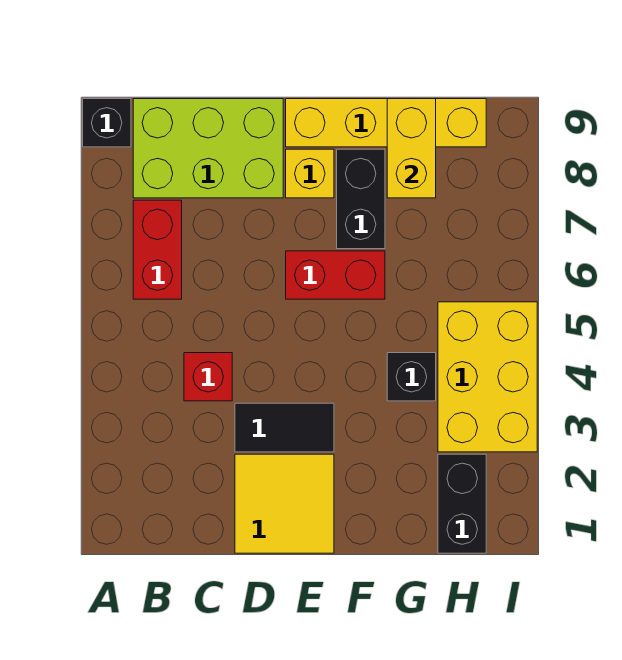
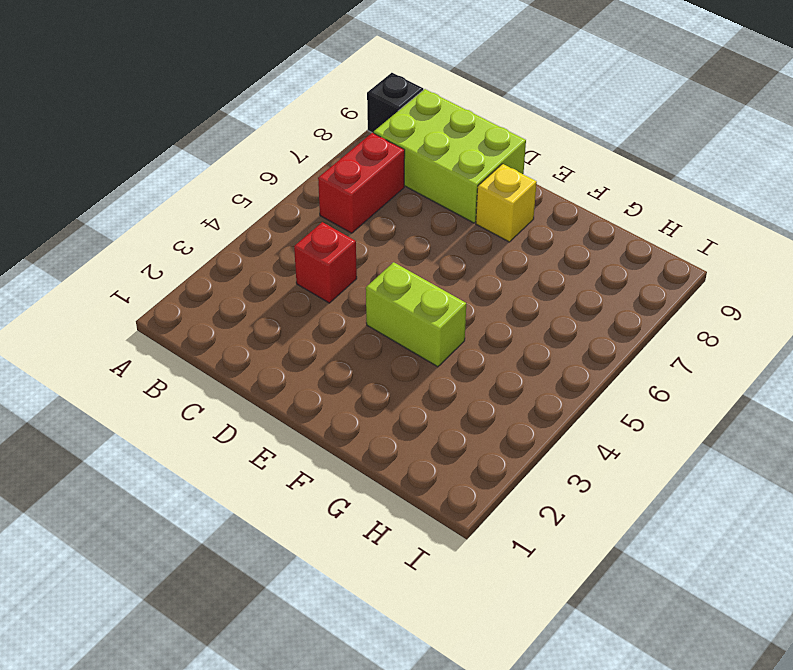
lime 1x2 brick [366,262,466,367] -> none
none -> yellow 2x2 tile [235,454,334,553]
none -> black 1x2 tile [235,403,334,452]
none -> red 1x2 brick [286,251,385,299]

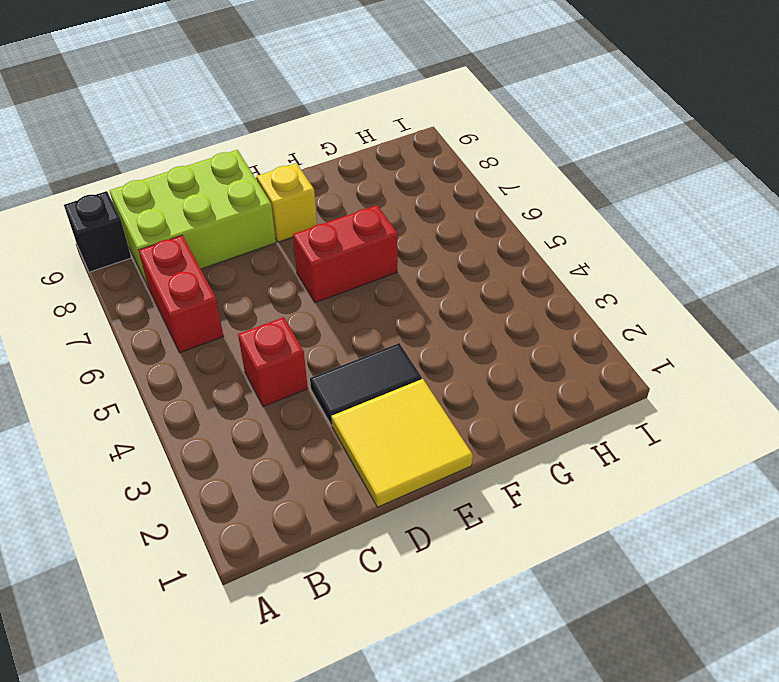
none -> yellow 1x4 brick [286,99,486,147]
none -> black 1x2 brick [337,149,385,249]
none -> black 1x1 brick [387,353,436,401]

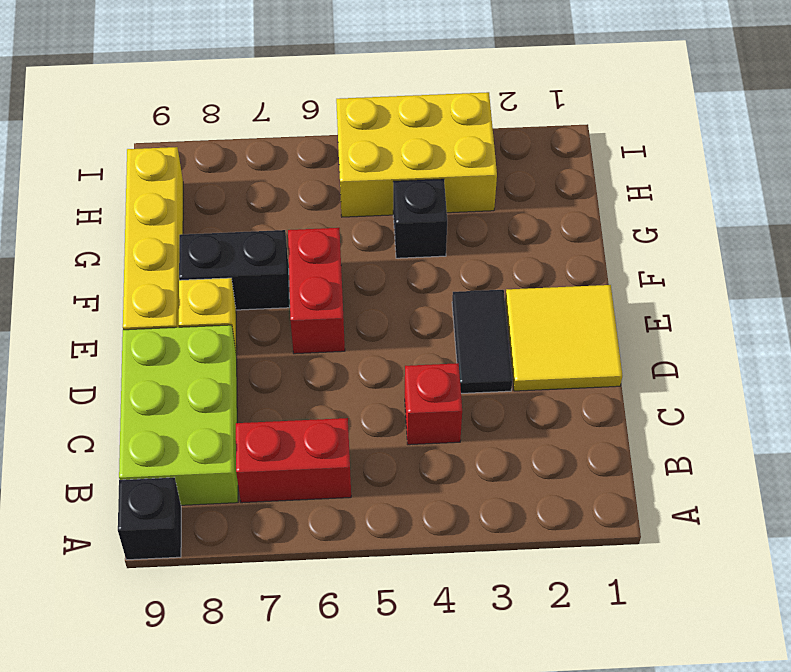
none -> black 1x2 brick [438,454,486,553]
none -> yellow 1x2 brick [387,99,436,198]

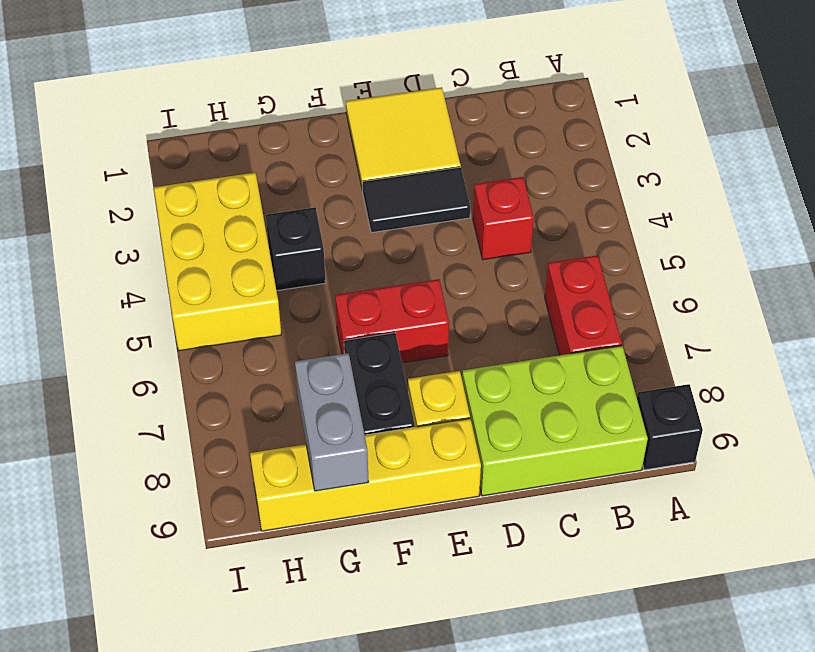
grey 1x2 brick [295,353,368,491] -> yellow 1x2 brick [387,99,436,198]
none -> black 1x2 brick [438,454,486,553]

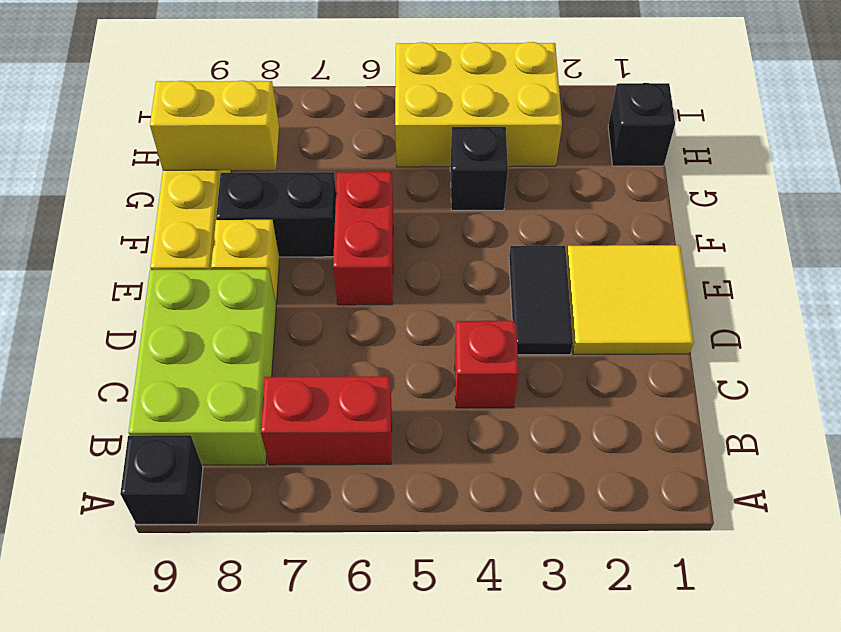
black 1x1 brick [608,83,675,166] -> black 1x2 brick [438,454,486,553]

